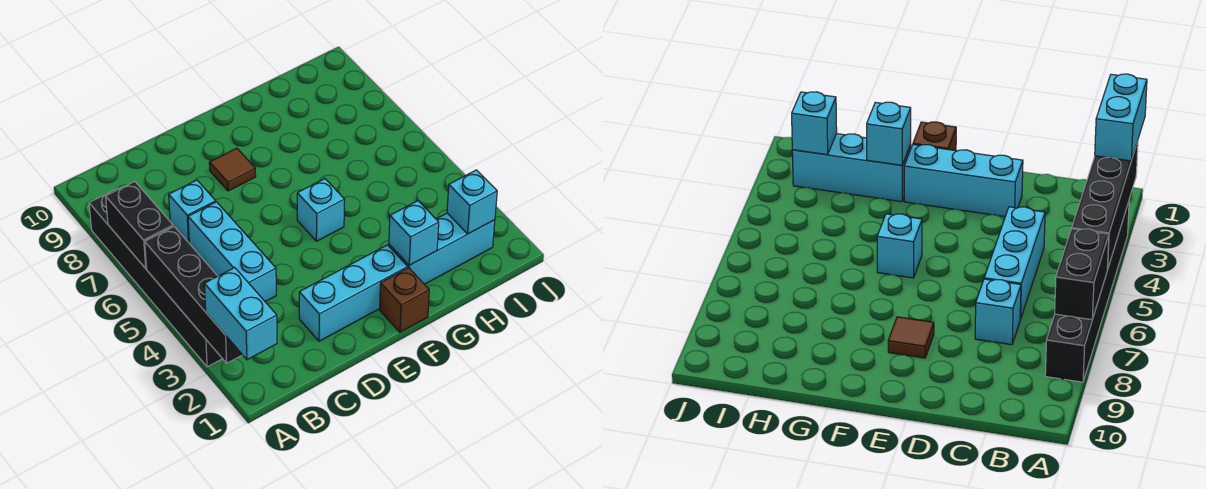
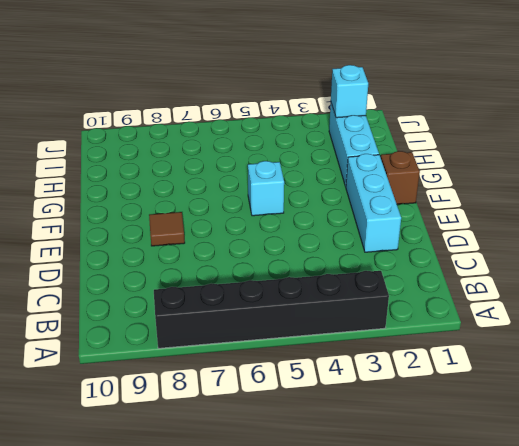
none -> cyan 1x3 brick [188,202,276,302]
none -> cyan 1x1 brick [169,180,216,243]
none -> black 1x4 brick [145,227,242,363]

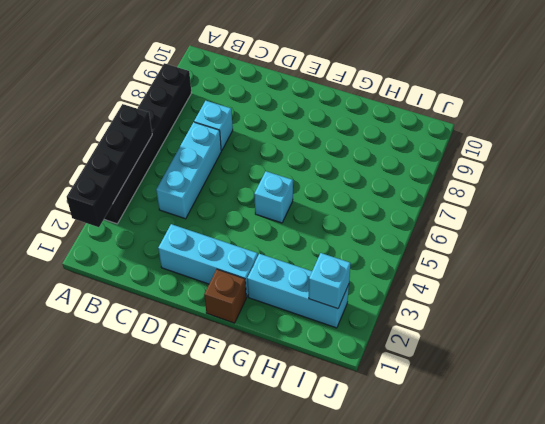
none -> brown 1x1 tile [209,148,256,191]
none -> black 1x2 brick [106,182,173,268]
none -> cyan 1x1 brick [389,201,439,265]

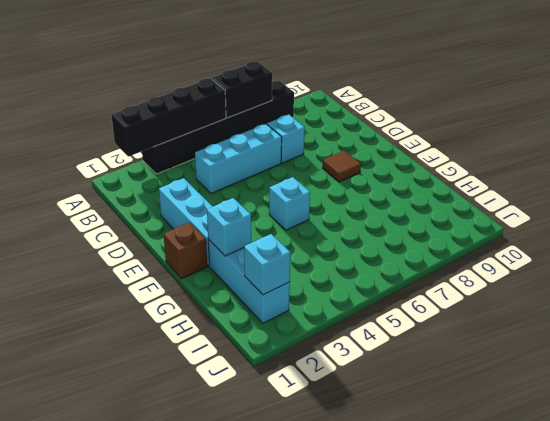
none -> cyan 1x2 brick [205,268,277,360]

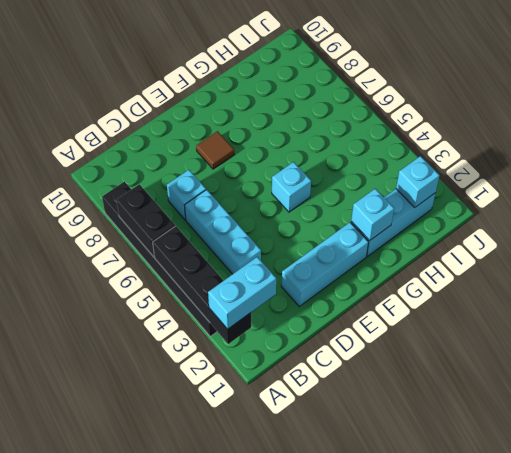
cyan 1x2 brick [208,257,276,329] -> cyan 1x2 brick turned to [205,268,277,360]
none -> brown 1x1 brick [380,268,429,332]

